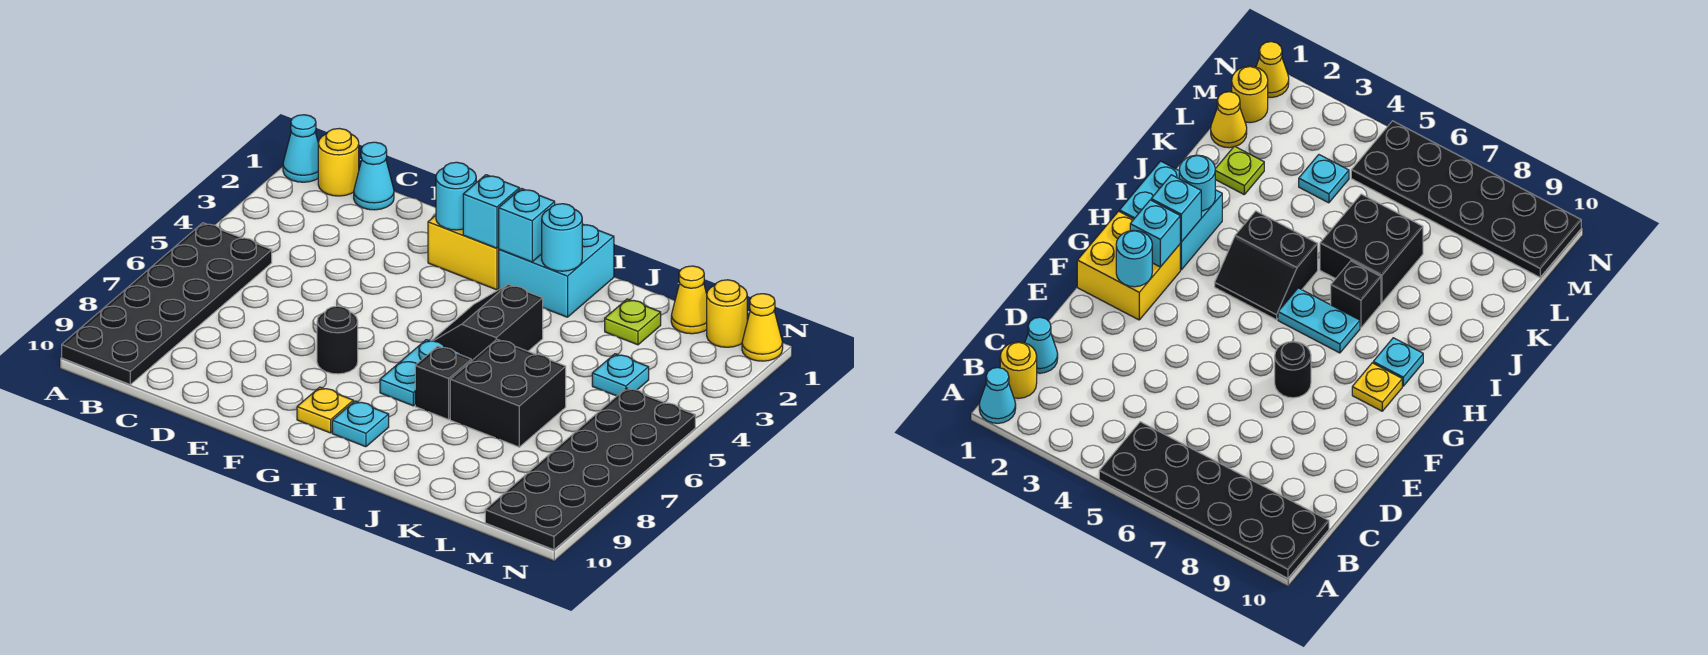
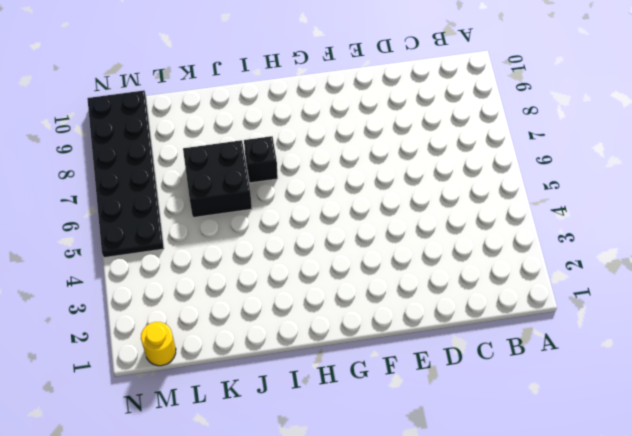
none -> cyan 1x1 cone [283,115,318,182]
none -> black 2x6 plate [62,223,272,384]
none -> yellow 1x1 round brick [318,128,359,196]

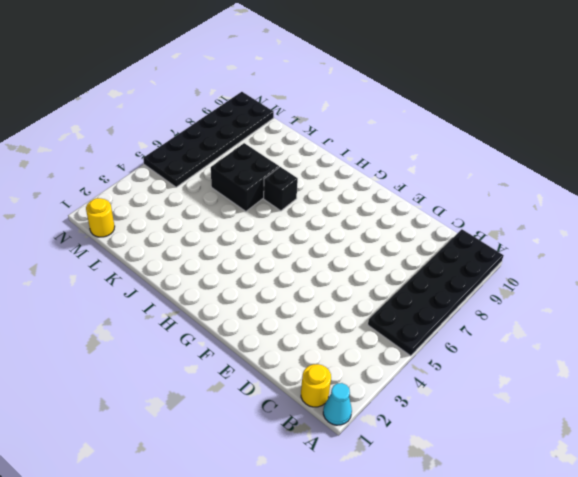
none -> cyan 1x1 cone [354,142,394,210]
none -> yellow 2x2 brick [428,215,499,290]
none -> black 1x1 round brick [317,306,358,374]

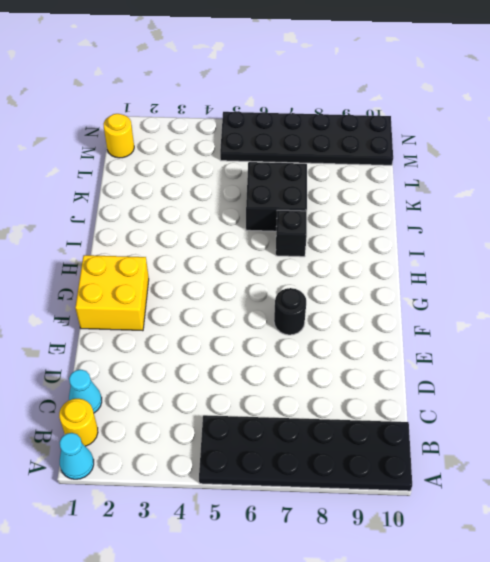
none -> yellow 1x1 plate [297,387,353,433]
none -> cyan 2x2 brick [499,224,614,317]
none -> black 2x2 slope [432,284,543,361]

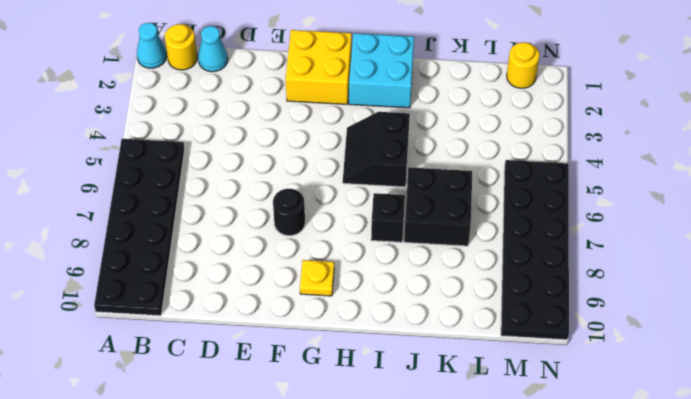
none -> cyan 1x2 plate [380,340,460,406]
none -> cyan 1x1 plate [332,401,389,447]
none -> lime 1x1 plate [605,299,661,345]

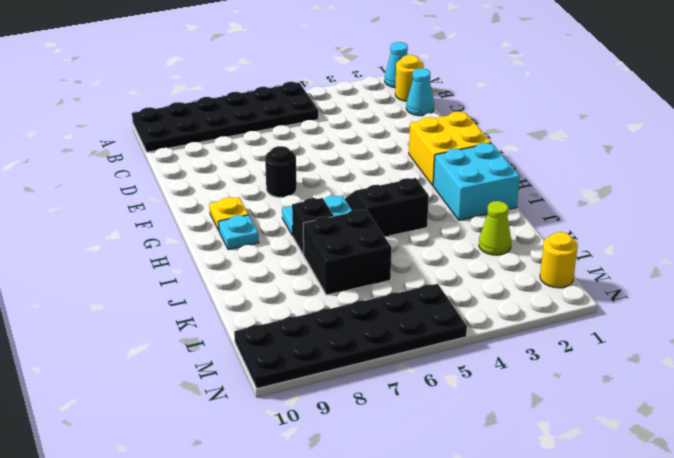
lime 1x1 cone [479,201,511,255] -> lime 1x1 plate [605,299,661,345]
none -> yellow 1x1 cone [671,266,707,334]
none -> cyan 1x1 plate [592,354,649,396]
none -> yellow 1x1 cone [742,294,783,361]

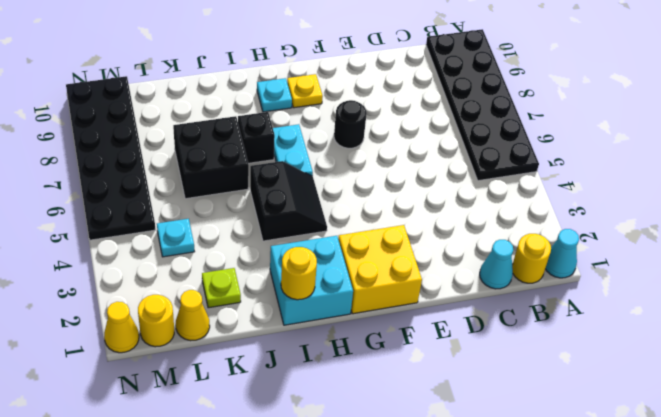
yellow 1x1 round brick [281,247,317,300] -> none
none -> cyan 1x1 round brick [436,162,476,230]
none -> cyan 1x1 brick [463,175,519,248]
none -> cyan 1x1 brick [499,188,555,262]

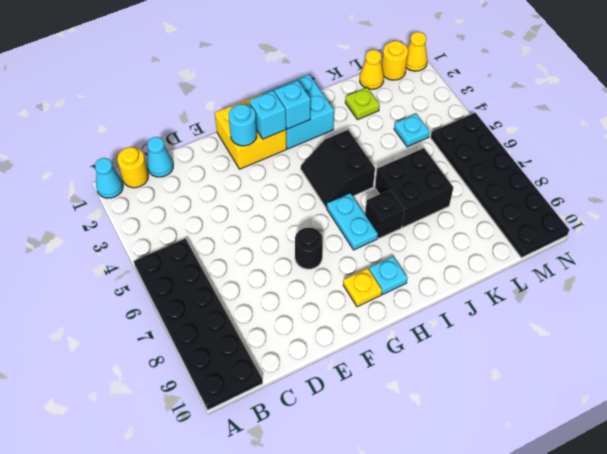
none -> cyan 1x1 round brick [542,204,582,271]

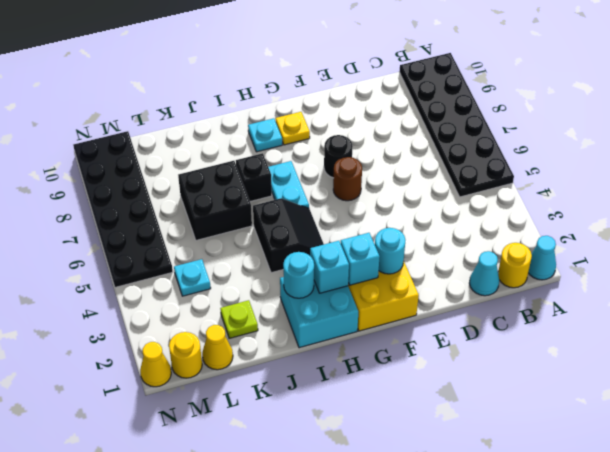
brown 1x1 round brick [333,157,362,201] -> none

